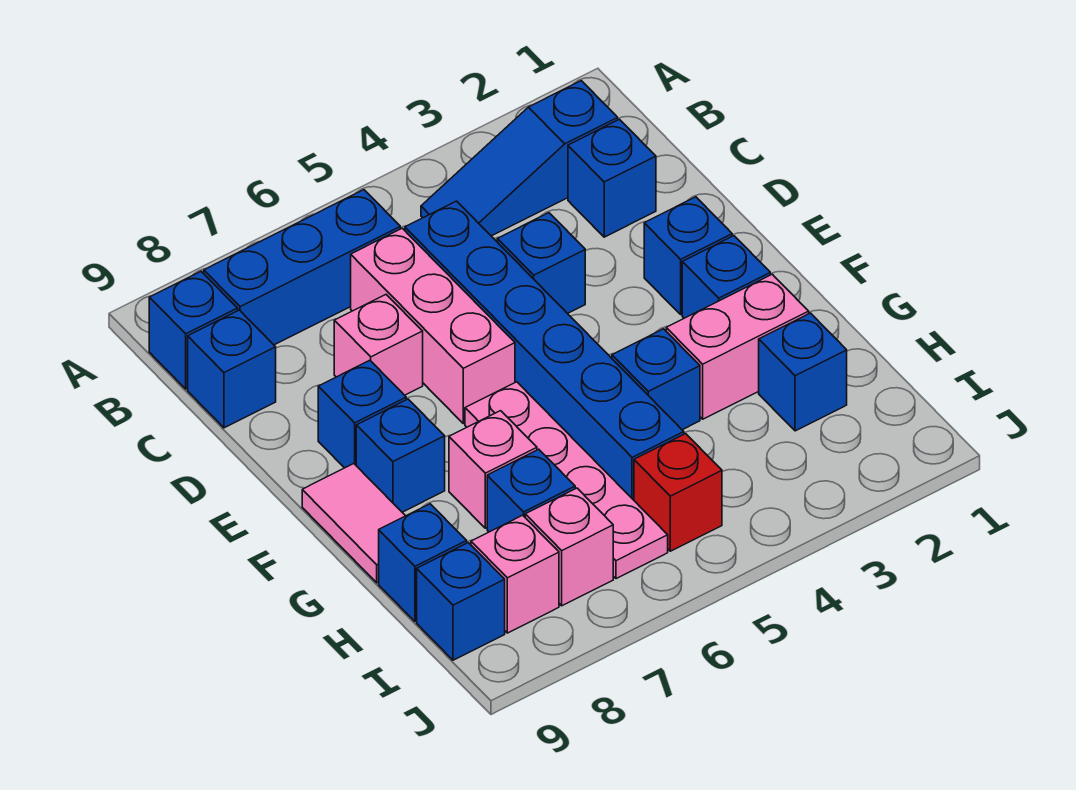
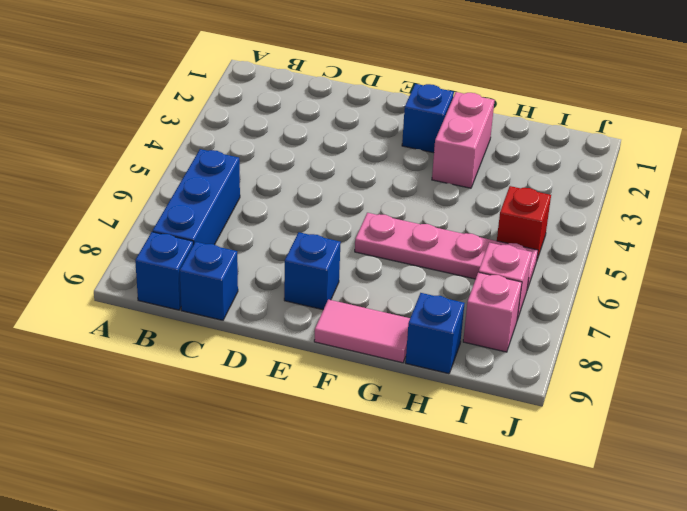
none -> blue 1x3 slope [421,81,618,236]
none -> blue 1x1 brick [568,119,656,237]
none -> blue 1x6 brick [405,201,684,500]

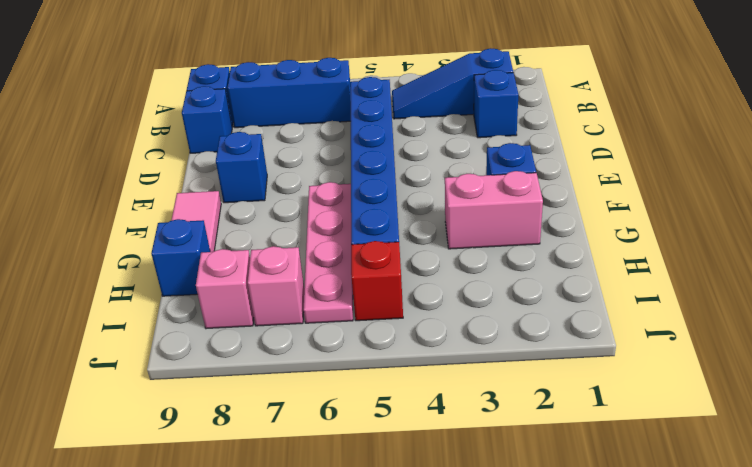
none -> pink 1x3 brick [351,228,515,424]
none -> blue 1x1 brick [497,213,585,314]
none -> pink 1x1 brick [334,295,423,395]

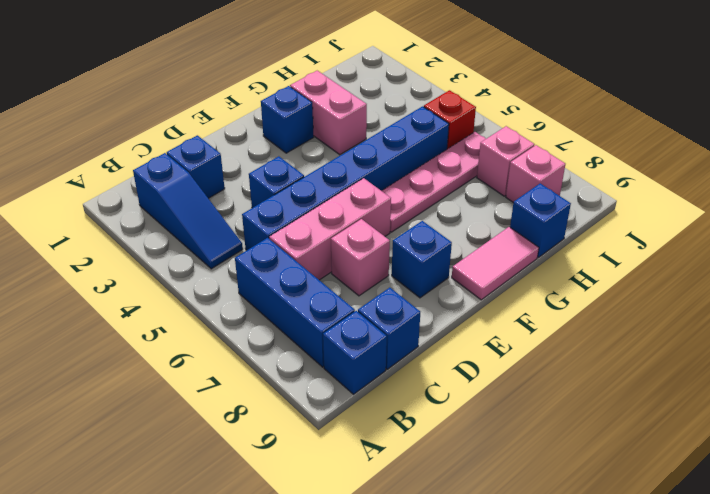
none -> blue 1x1 brick [644,197,732,314]
none -> blue 1x1 brick [356,399,445,512]
none -> blue 1x1 brick [612,329,700,430]

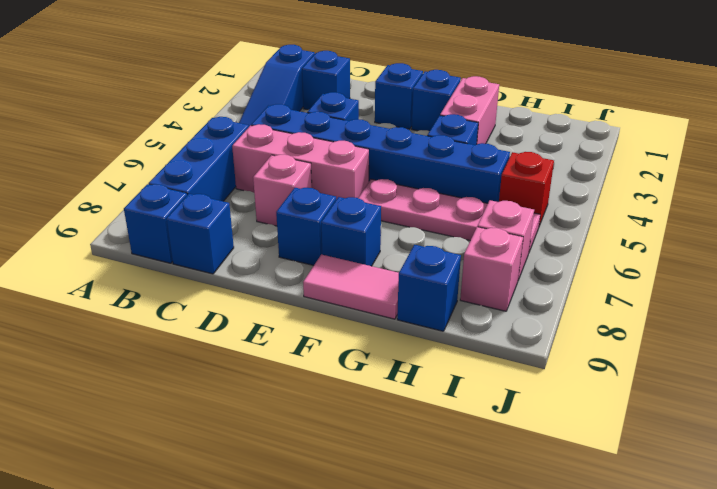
none -> pink 1x1 brick [449,411,537,528]
none -> blue 1x1 brick [759,313,847,431]
none -> blue 1x1 brick [487,449,575,532]

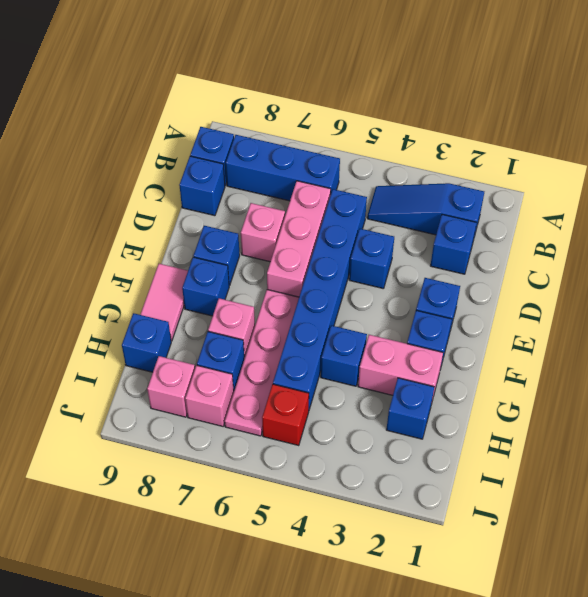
none -> blue 1x1 brick [417,543,505,660]

